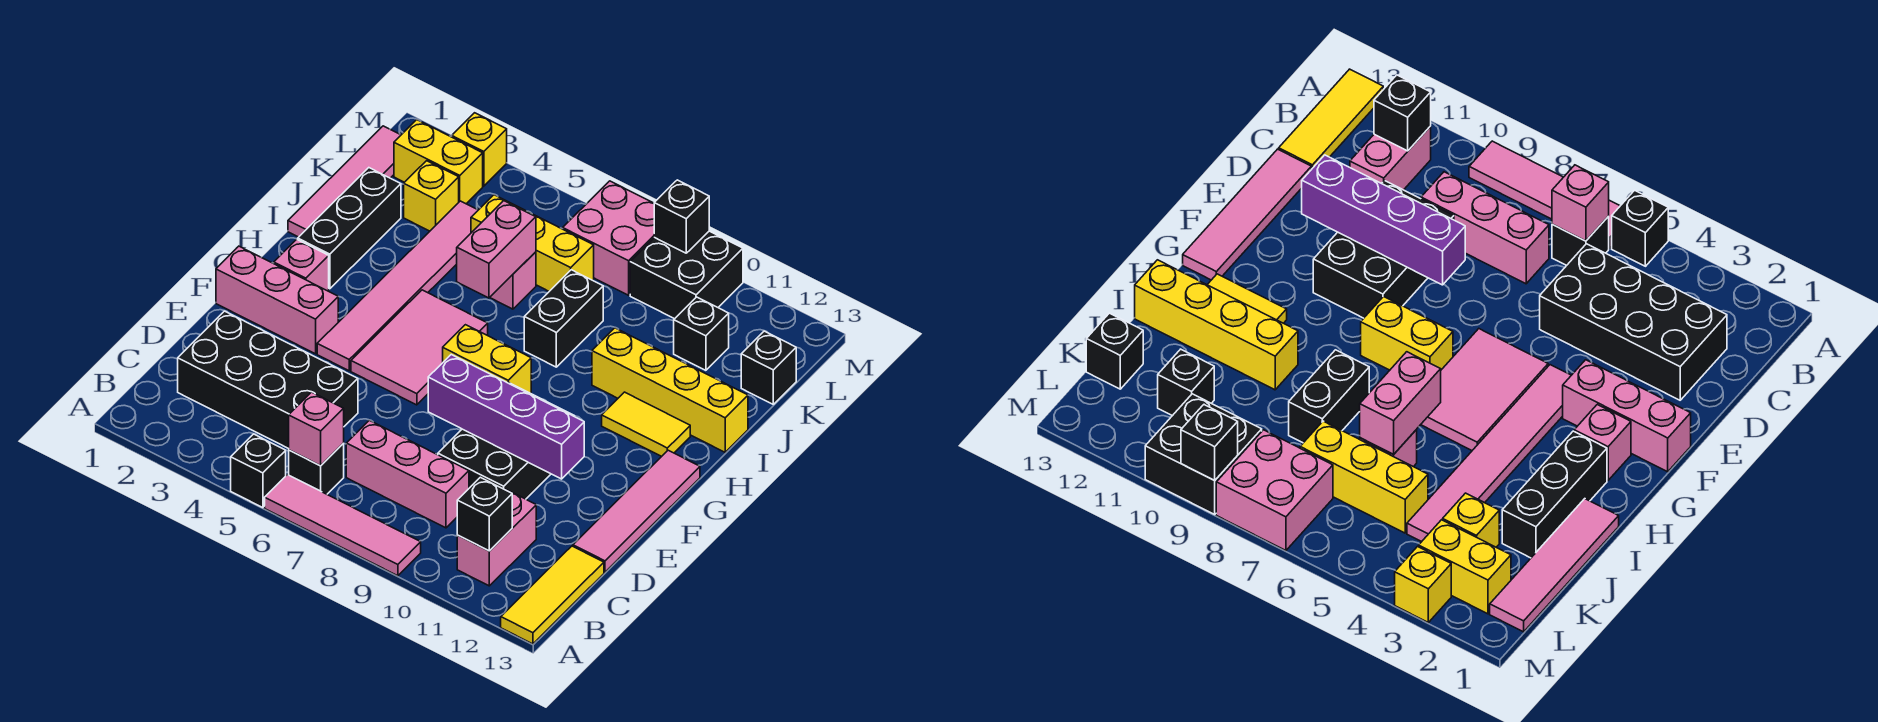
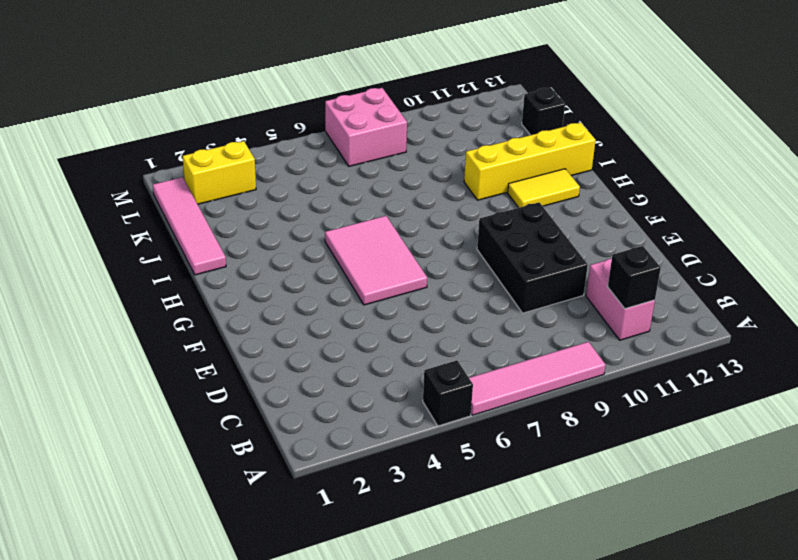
none -> yellow 1x3 tile [501,546,604,644]
none -> black 1x1 brick [289,443,344,494]
none -> black 2x4 brick [178,311,358,449]
none -> pink 1x3 brick [346,420,469,528]

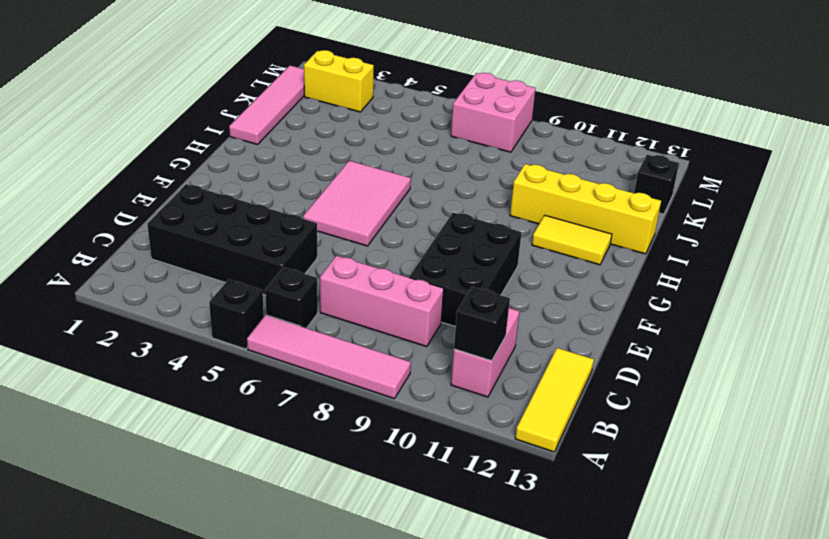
none -> pink 1x4 tile [573,450,700,572]
none -> pink 1x3 brick [216,246,338,354]
none -> pink 1x6 tile [317,201,478,371]
none -> pink 1x1 brick [274,239,329,291]

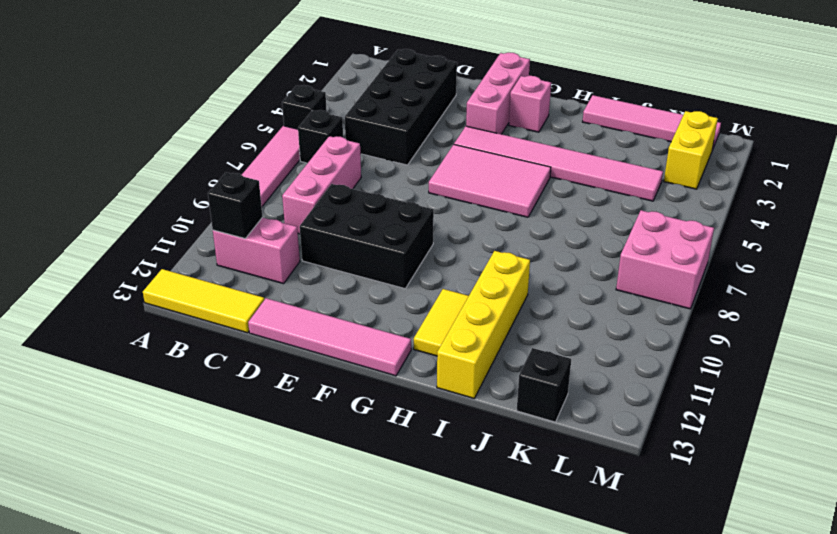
none -> yellow 1x2 brick [443,325,531,393]
none -> black 1x3 brick [298,168,401,289]
none -> black 1x2 brick [524,270,603,367]
none -> pink 1x1 brick [490,252,536,309]

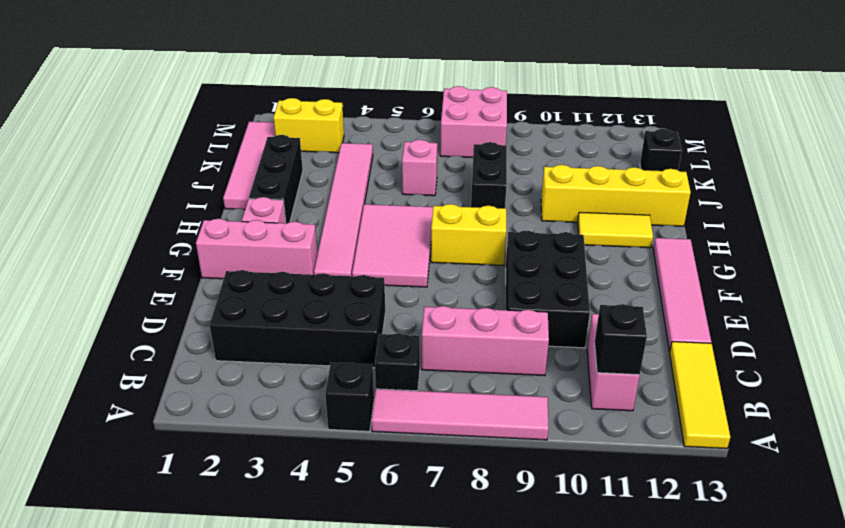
none -> yellow 1x1 brick [404,161,459,231]
none -> yellow 1x3 brick [471,195,594,291]
none -> black 1x1 brick [674,297,729,370]
none -> black 2x2 brick [630,231,743,319]

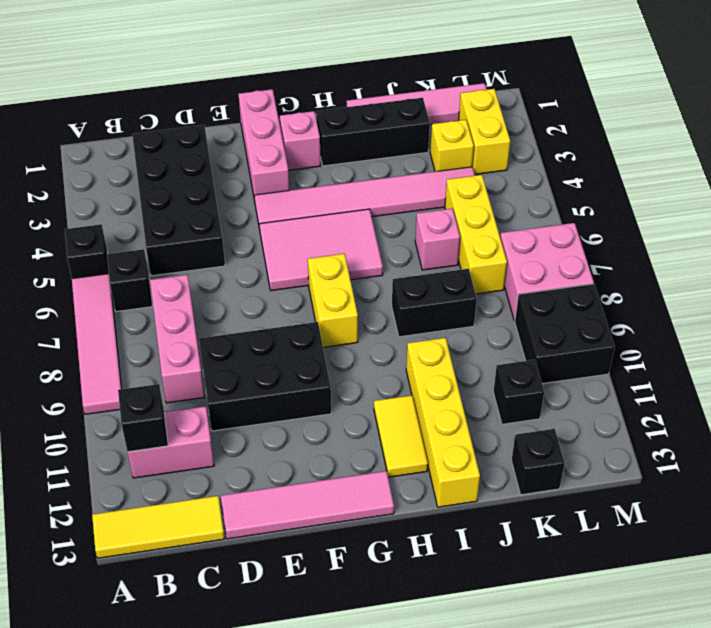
none -> yellow 1x1 brick [452,113,507,186]
none -> pink 1x1 brick [289,392,344,466]
none -> purple 1x4 brick [428,355,584,479]
none -> pink 1x2 brick [457,201,536,298]

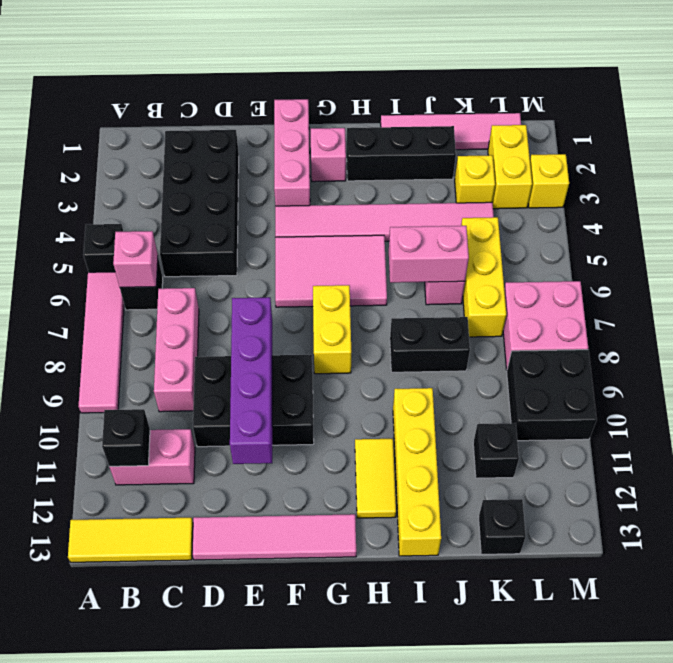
none -> black 1x1 brick [654,180,709,253]

